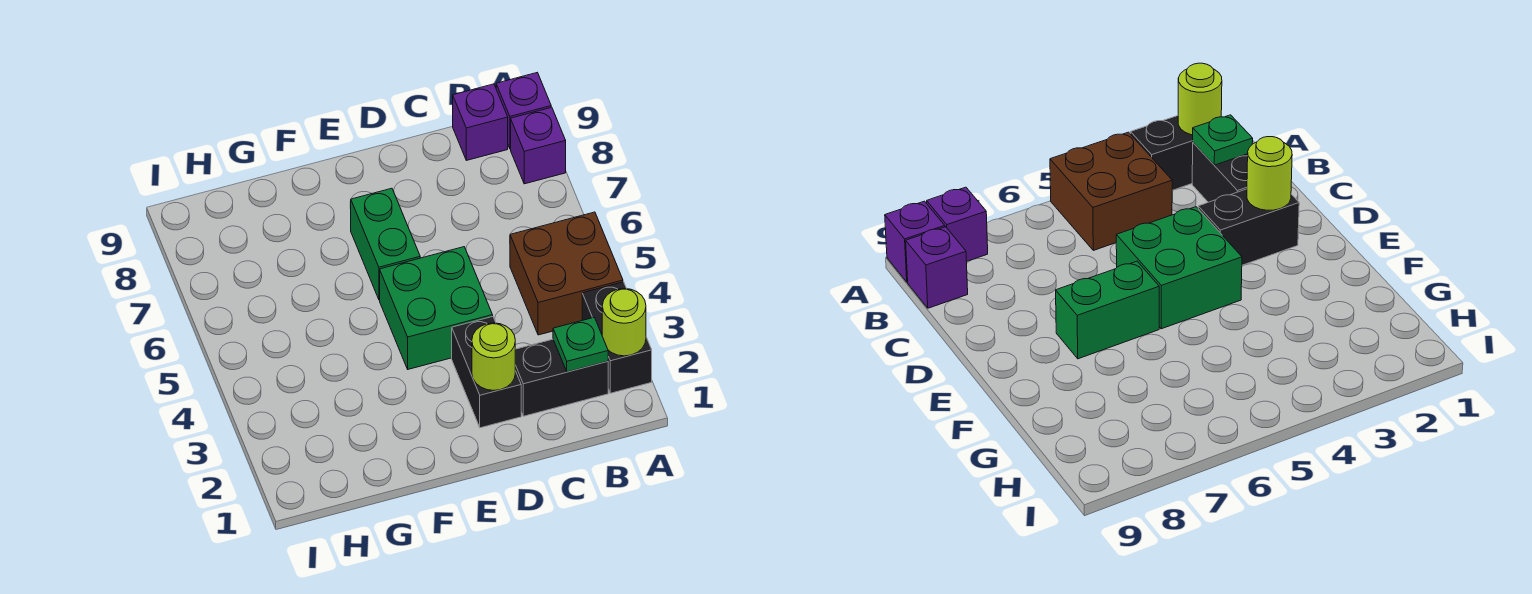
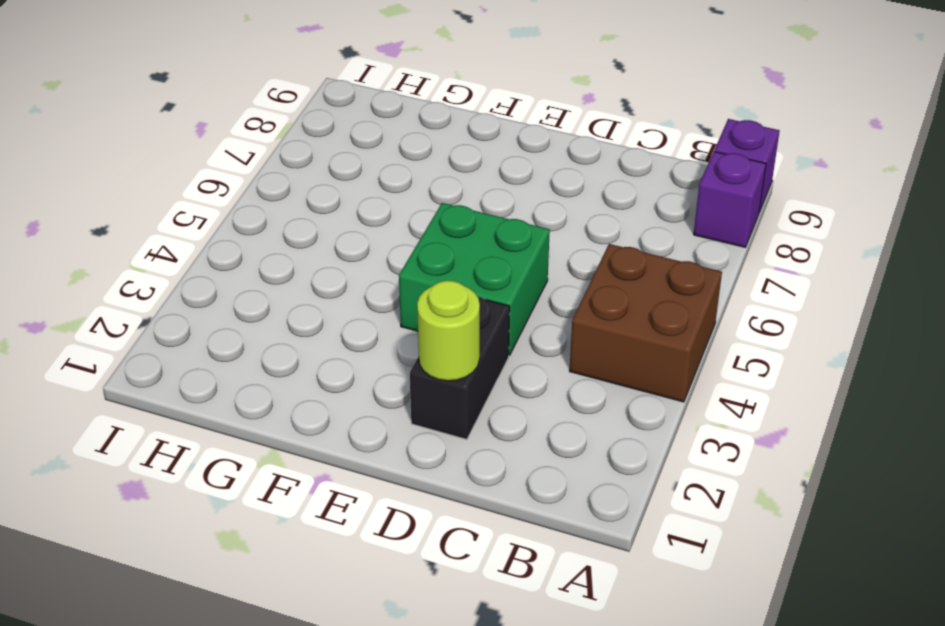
none -> black 1x2 brick [582,282,652,393]
none -> black 1x2 brick [515,339,608,416]
none -> purple 1x1 brick [453,84,508,160]

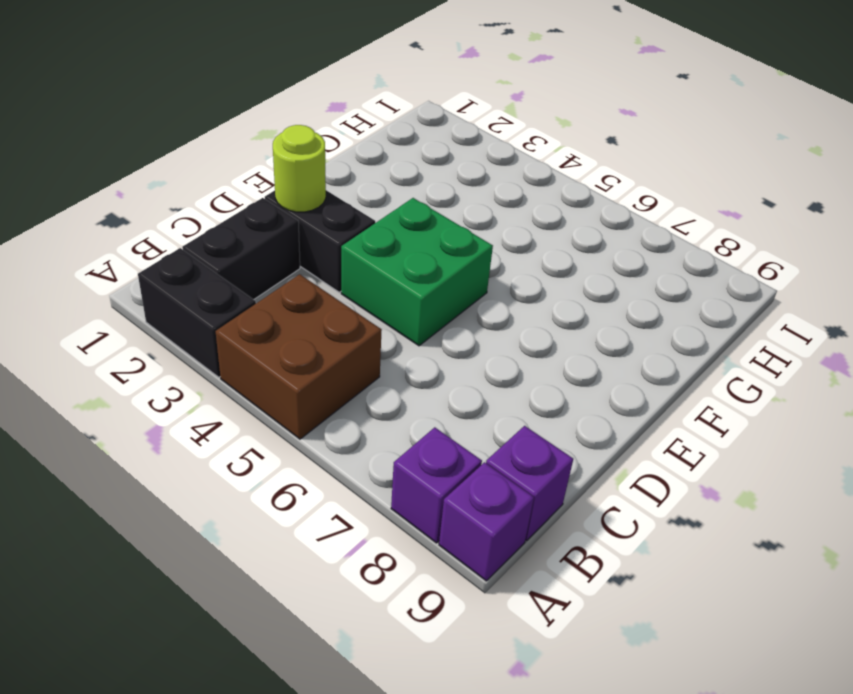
none -> green 1x2 brick [350,188,420,300]
none -> lime 1x1 round brick [602,289,646,356]
none -> green 1x1 plate [553,318,608,372]

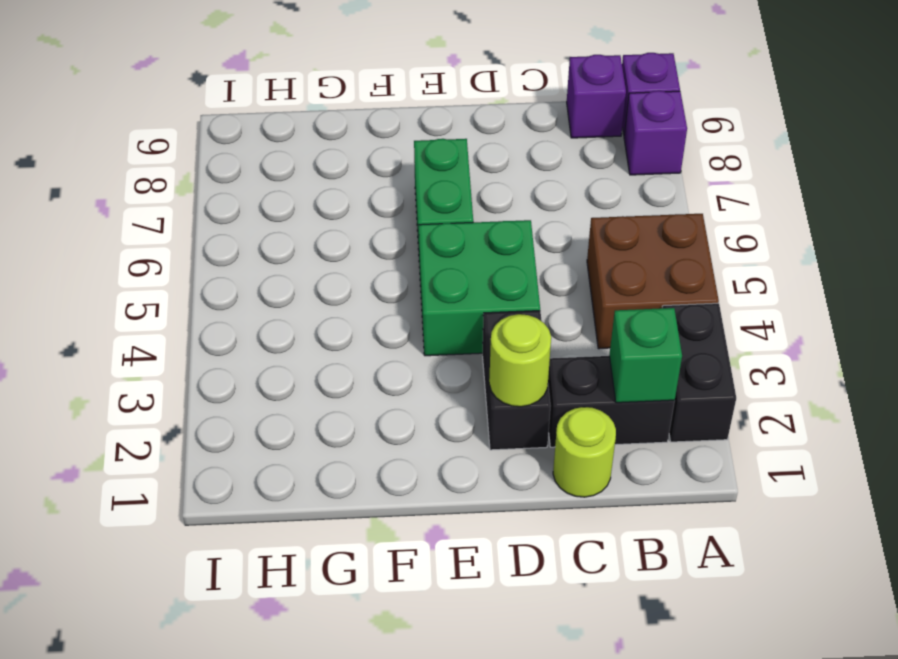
green 1x1 brick [609,308,682,403] -> green 1x1 plate [553,318,608,372]
lime 1x1 round brick [553,407,616,497] -> lime 1x1 round brick moved to [602,289,646,356]

